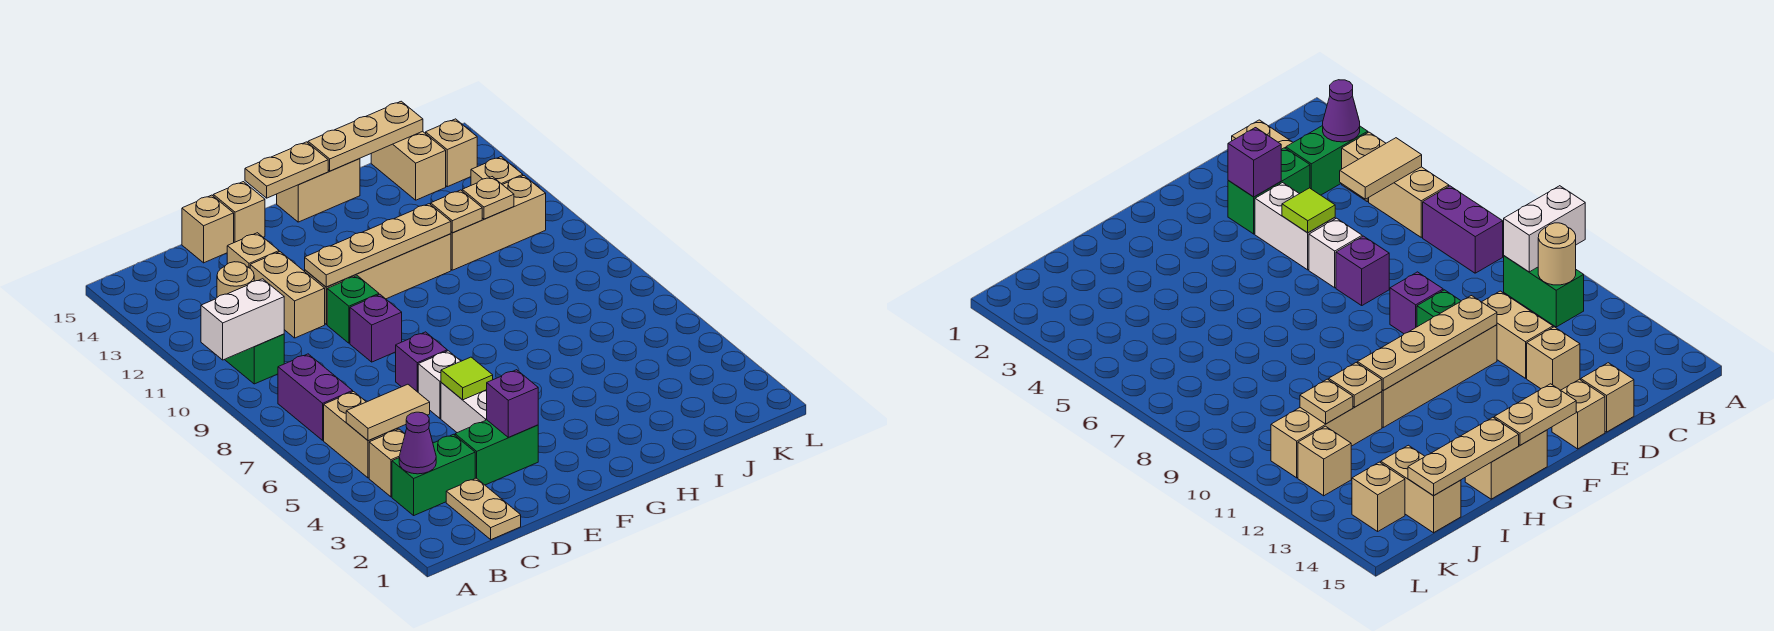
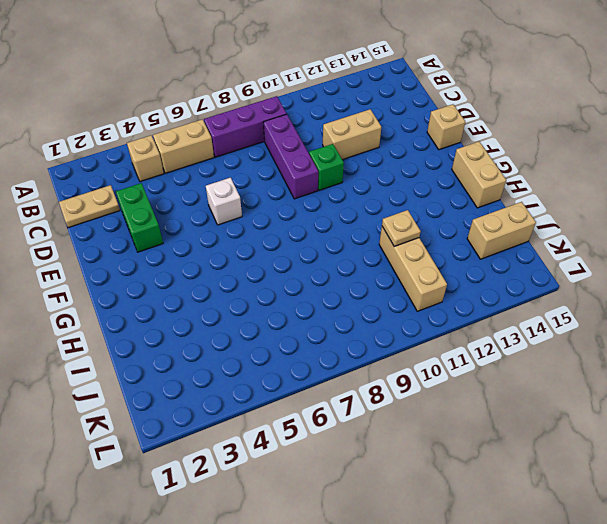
purple 1x3 brick [204,96,287,157] -> purple 1x2 brick [278,354,353,440]
purple 1x3 brick [263,114,318,199] -> purple 1x1 brick [350,295,402,362]
none -> green 1x2 brick [392,434,475,515]
none -> green 1x2 brick [225,334,284,384]
none -> tan 1x1 brick [227,233,279,268]
none -> tan 1x1 brick [182,195,234,263]

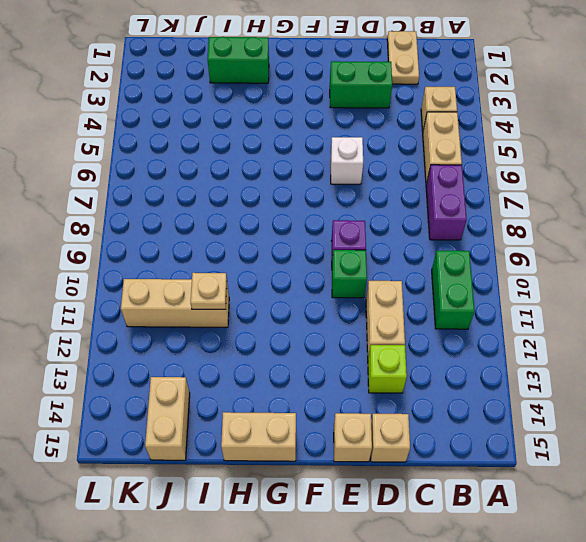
lime 1x1 brick [368,345,407,393] -> tan 1x1 brick [227,233,279,268]
green 1x2 brick [207,37,269,83] -> green 1x2 brick moved to [392,434,475,515]
none -> white 1x2 brick [441,382,487,433]
none -> purple 1x1 brick [396,332,447,392]
none -> tan 1x4 brick [305,234,451,324]
none -> tan 1x1 brick [471,157,523,185]

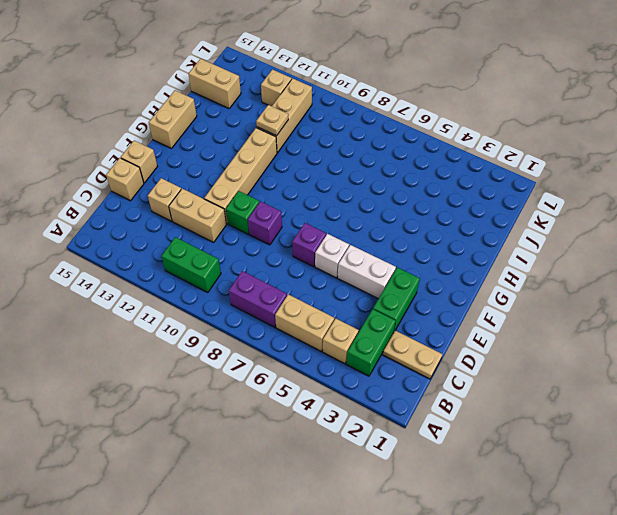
none -> tan 1x1 brick [426,119,477,187]
none -> white 1x2 brick [201,279,284,360]
none -> purple 1x1 cone [399,412,436,474]
none -> tan 1x2 tile [346,384,430,441]

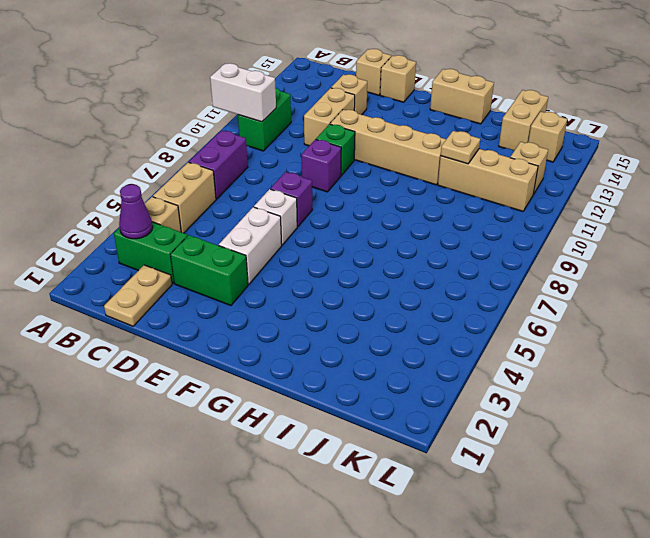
none -> tan 1x2 tile [346,384,430,441]
none -> tan 1x1 round brick [217,262,254,297]
none -> purple 1x1 brick [487,370,538,437]
none -> lime 1x1 tile [441,357,493,400]

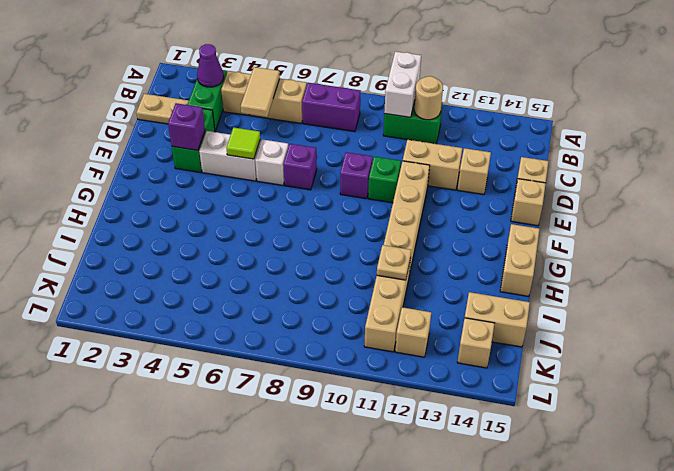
none -> tan 1x4 plate [305,204,451,287]
none -> tan 1x2 plate [245,142,328,198]
none -> tan 1x3 plate [308,101,423,171]
none -> tan 1x1 plate [462,177,514,219]

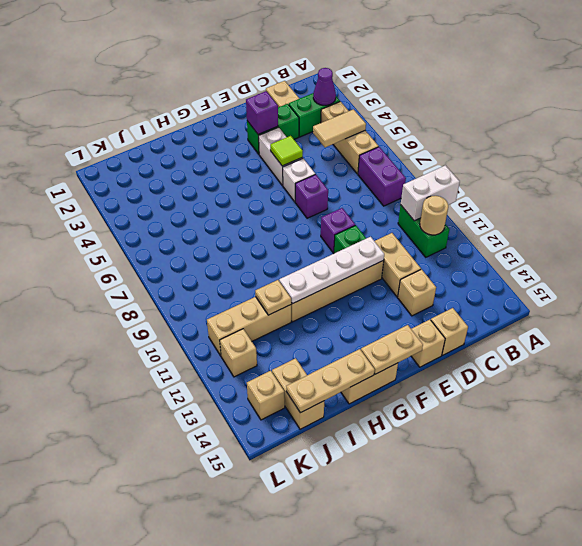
white 1x4 plate [279,237,384,304] -> tan 1x4 plate [305,204,451,287]
none -> tan 1x1 plate [462,177,514,219]

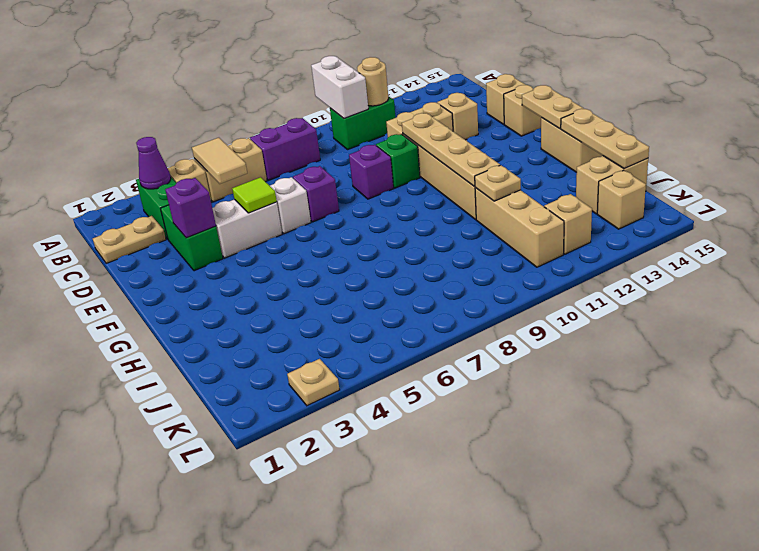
tan 1x1 plate [287,359,339,406] -> tan 1x1 plate moved to [462,177,514,219]

